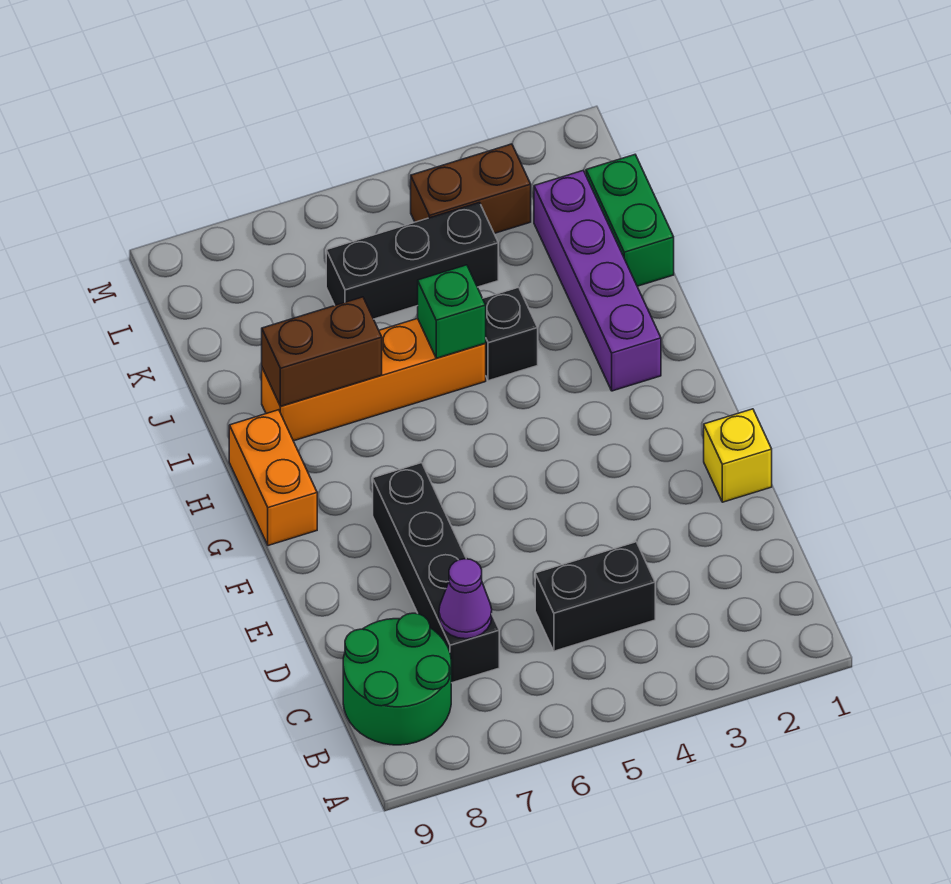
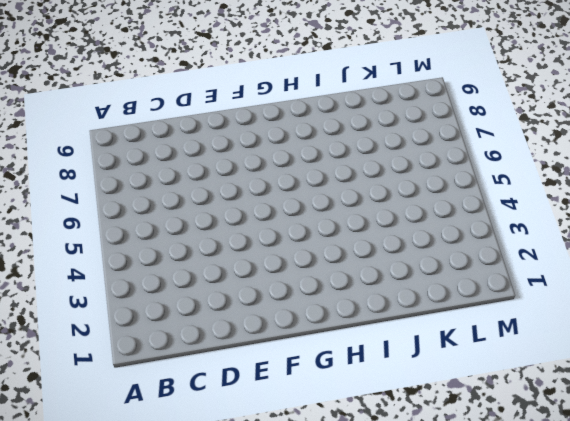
none -> green 2x2 round brick [343,613,451,745]
none -> black 1x2 brick [535,542,655,651]
none -> black 1x4 brick [373,463,499,683]

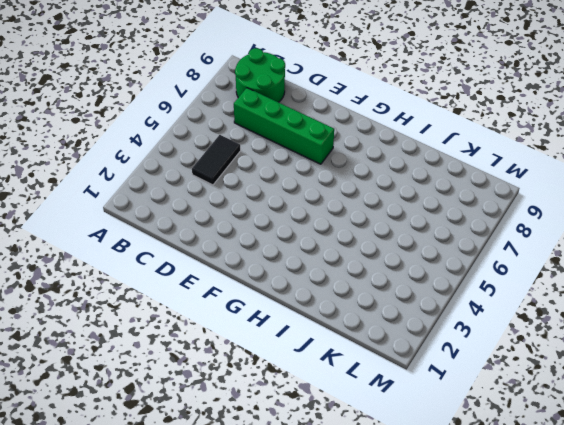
black 1x2 tile [192,135,241,185] -> black 1x2 brick [535,542,655,651]
green 1x4 brick [234,88,334,164] -> black 1x4 brick [373,463,499,683]
none -> yellow 1x1 brick [704,409,772,502]
none -> orange 1x2 brick [229,410,317,546]
none -> purple 1x4 brick [534,171,661,391]

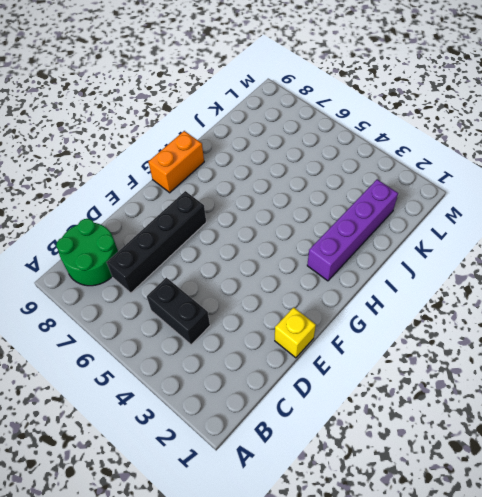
none -> black 1x1 brick [483,287,538,381]
none -> orange 1x4 brick [262,318,486,441]
none -> green 1x2 brick [586,155,674,286]

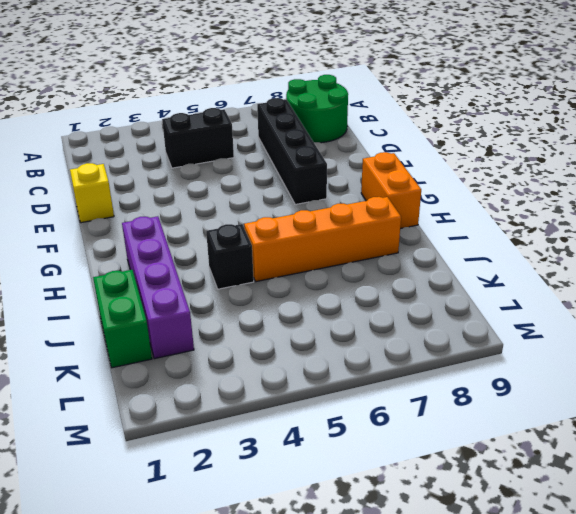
none -> black 1x3 brick [326,203,498,319]
none -> brown 1x2 brick [411,144,531,233]
none -> purple 1x1 cone [439,559,492,639]

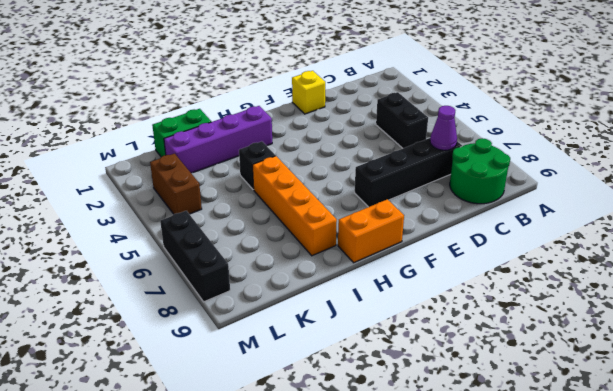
black 1x3 brick [160,211,230,302] -> black 1x3 brick moved to [326,203,498,319]
none -> green 1x1 brick [418,265,486,358]
none -> brown 1x2 brick [262,297,382,406]

